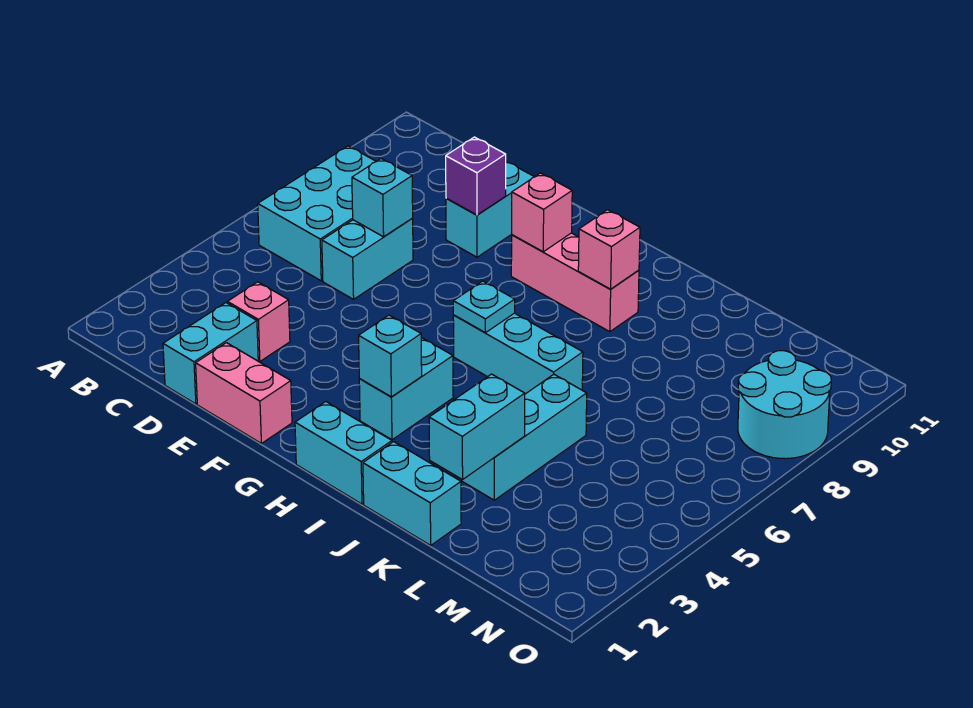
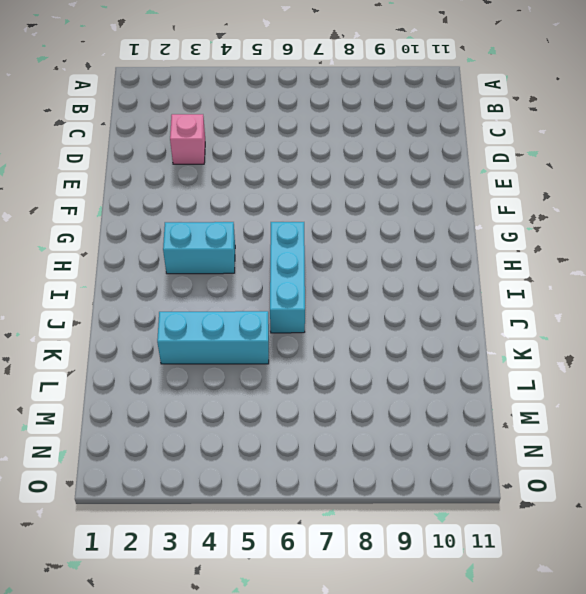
none -> cyan 2x3 brick [258,146,376,281]
none -> cyan 1x2 brick [163,303,258,404]
none -> cyan 1x2 brick [322,219,413,299]

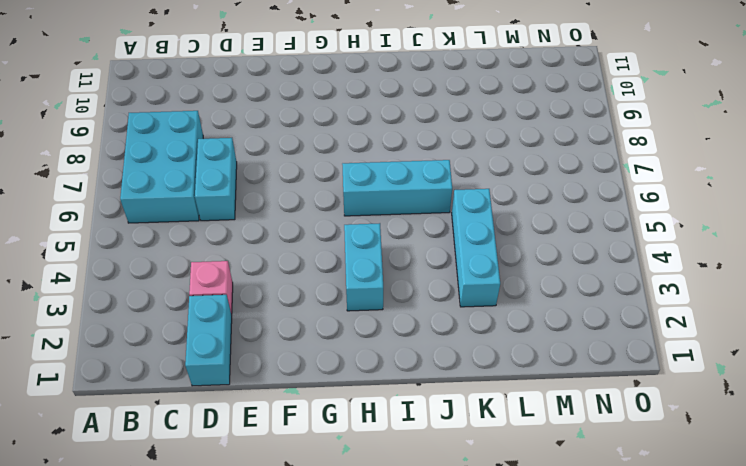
none -> pink 1x2 brick [196,343,292,443]
none -> cyan 1x2 brick [446,161,534,257]
none -> pink 1x3 brick [511,233,639,332]

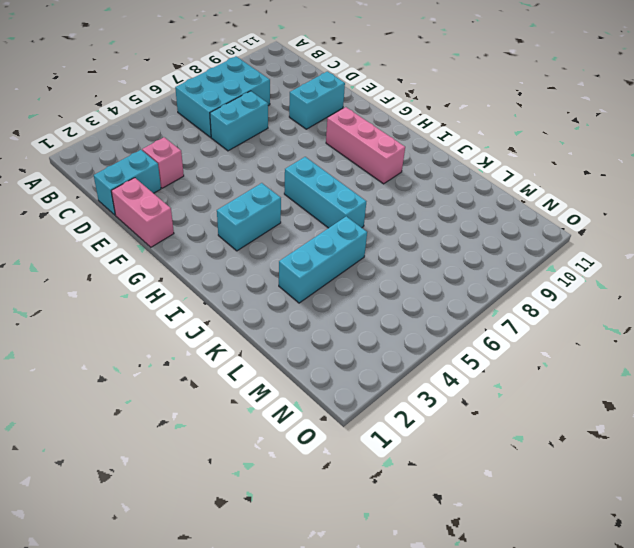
none -> cyan 1x2 brick [295,402,392,504]
none -> cyan 1x2 brick [363,442,461,545]
none -> cyan 2x2 round brick [738,351,831,459]

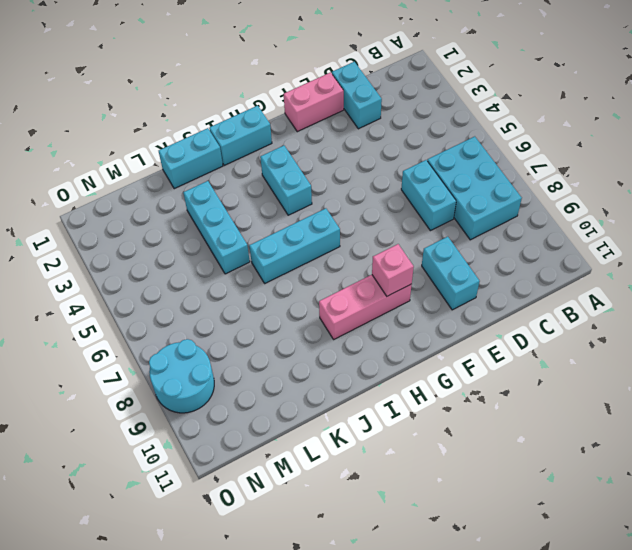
none -> pink 1x1 brick [228,282,290,362]
none -> cyan 1x1 brick [352,159,413,237]
none -> purple 1x1 brick [446,137,506,215]

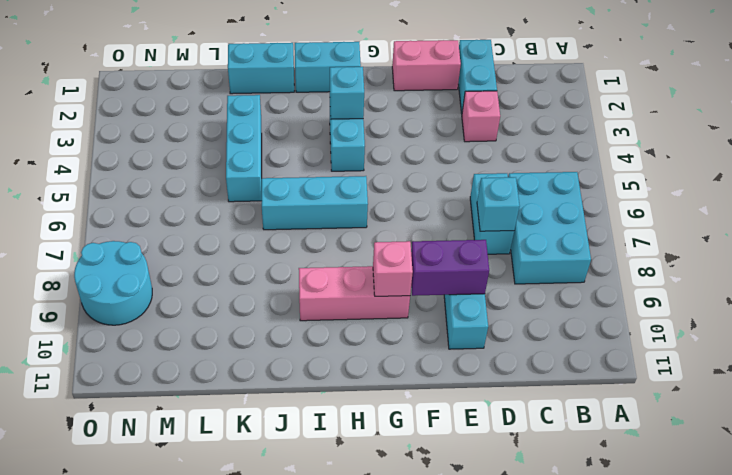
purple 1x2 brick [411,240,489,296] -> purple 1x1 brick [446,137,506,215]
none -> cyan 1x1 plate [453,281,515,333]
none -> pink 1x1 brick [578,210,640,289]
none -> cyan 1x2 brick [429,374,525,480]

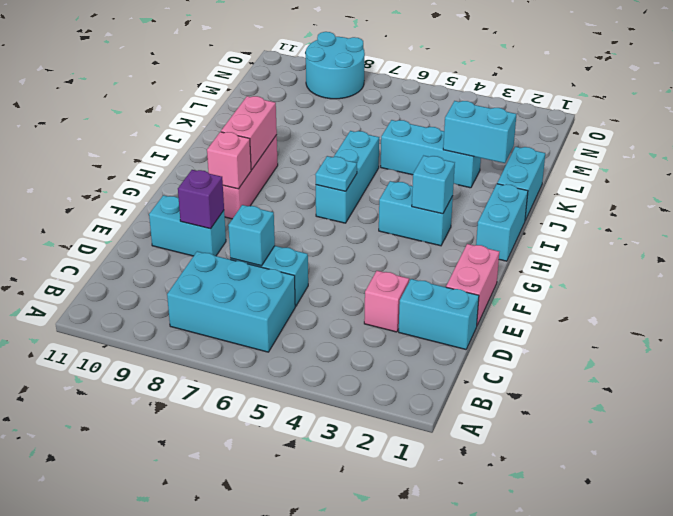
pink 1x2 brick [221,96,277,170] -> pink 1x1 brick [578,210,640,289]

